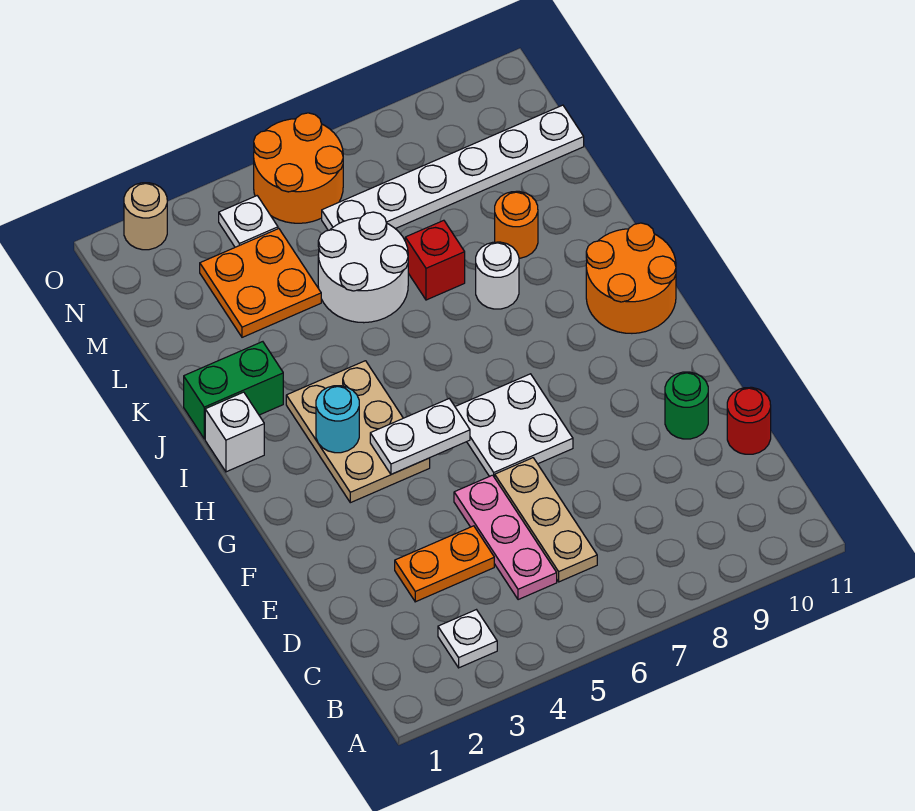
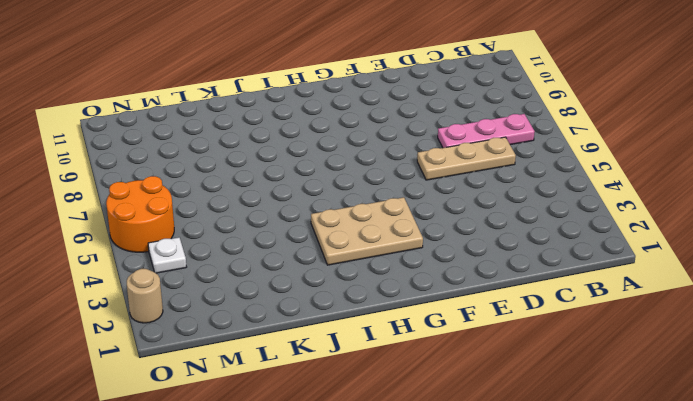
pink 1x3 plate [438,114,535,148] -> pink 1x3 plate moved to [454,475,557,600]
none -> white 1x1 plate [438,610,497,668]
none -> orange 1x2 plate [395,526,494,602]
none -> red 1x1 round brick [727,387,771,454]

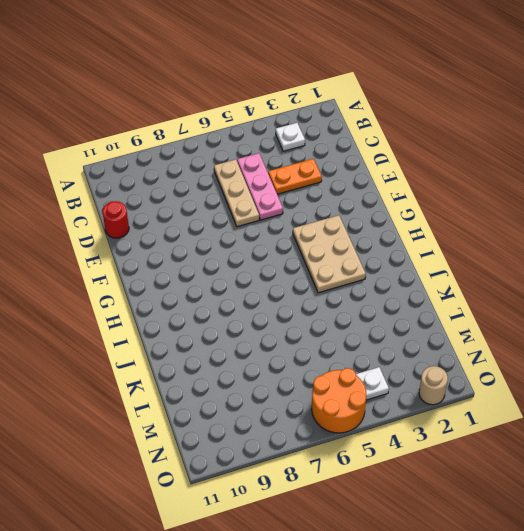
none -> green 1x1 round brick [665,372,708,439]
none -> white 2x2 plate [455,374,573,478]
none -> orange 2x2 round brick [586,223,676,333]

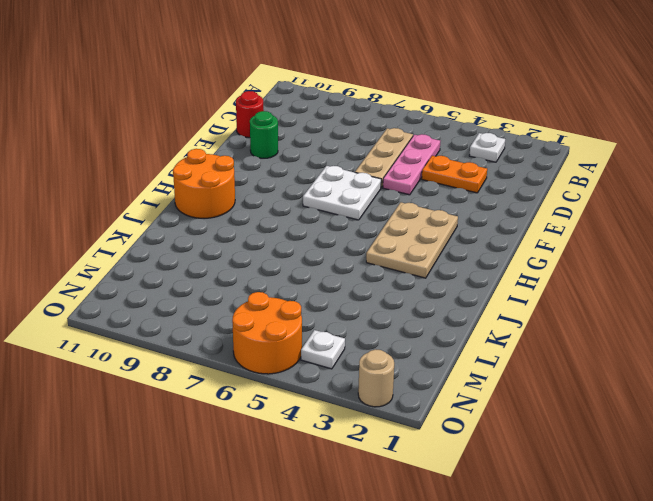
none -> white 1x1 brick [205,392,264,472]
none -> green 1x2 brick [184,342,283,439]
none -> white 1x1 round brick [476,242,519,309]

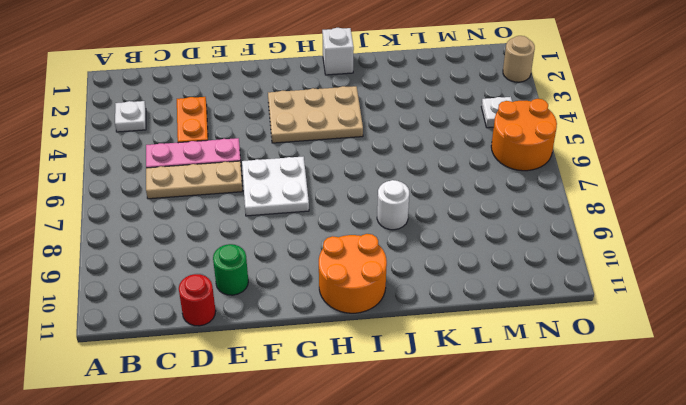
none -> green 1x2 brick [184,342,283,439]
none -> white 2x2 round brick [318,212,408,323]
none -> red 1x1 brick [405,220,465,300]

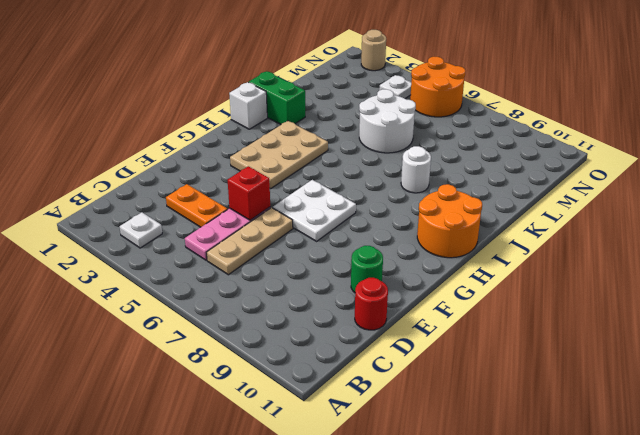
red 1x1 brick [228,166,270,220] -> red 1x1 brick moved to [405,220,465,300]
none -> orange 1x1 round brick [495,191,538,258]
none -> orange 2x2 plate [200,229,321,337]
none -> white 1x6 plate [322,105,584,230]

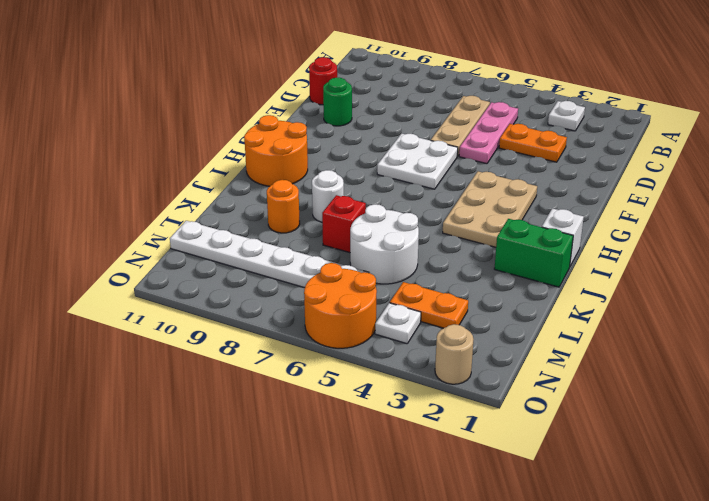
orange 1x2 plate [390,282,468,328] -> orange 2x2 plate [200,229,321,337]
none -> white 1x2 plate [370,399,470,474]
none -> cyan 1x1 round brick [316,386,359,453]

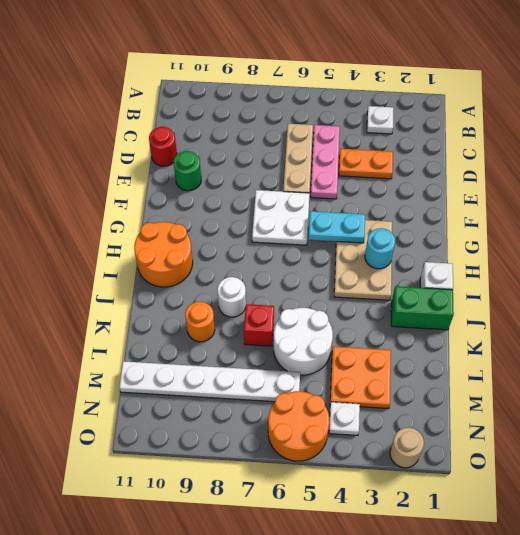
cyan 1x2 plate [309,211,365,243] -> white 1x2 plate [370,399,470,474]

